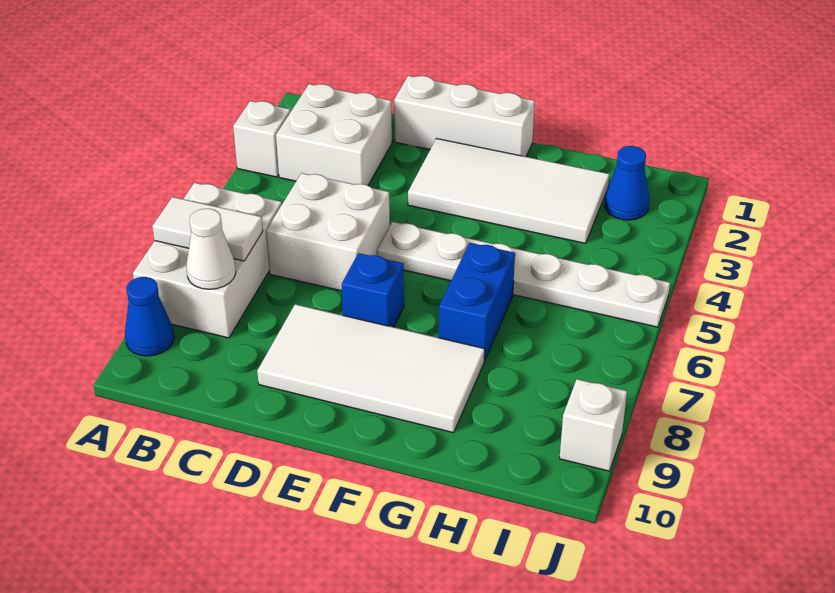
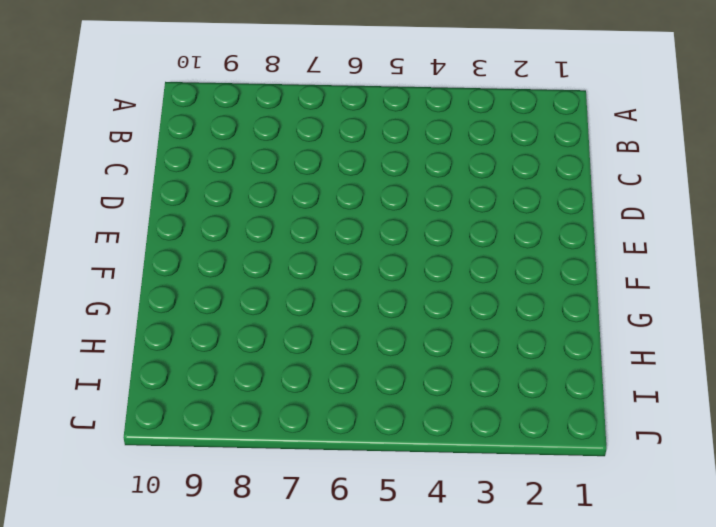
none -> white 1x1 brick [233,101,290,177]
none -> white 2x3 brick [133,183,282,338]
none -> blue 1x1 cone [125,277,174,356]

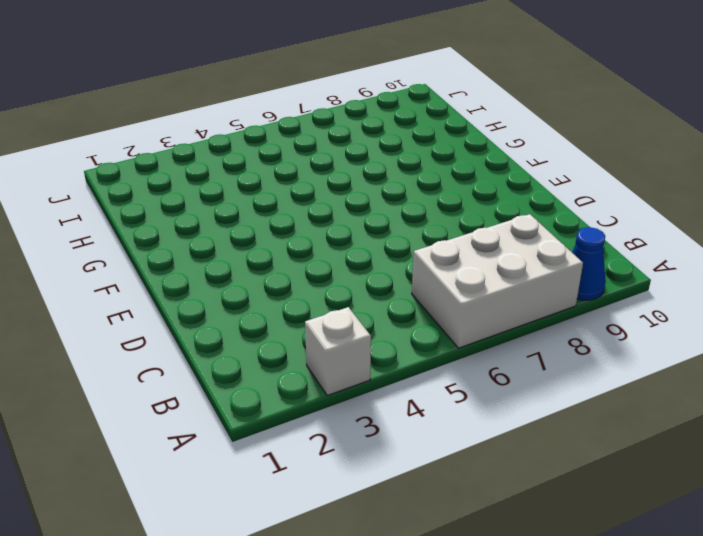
none -> white 2x2 brick [276,84,392,185]
none -> white 2x2 brick [266,173,390,291]
none -> white 1x3 brick [394,76,535,157]

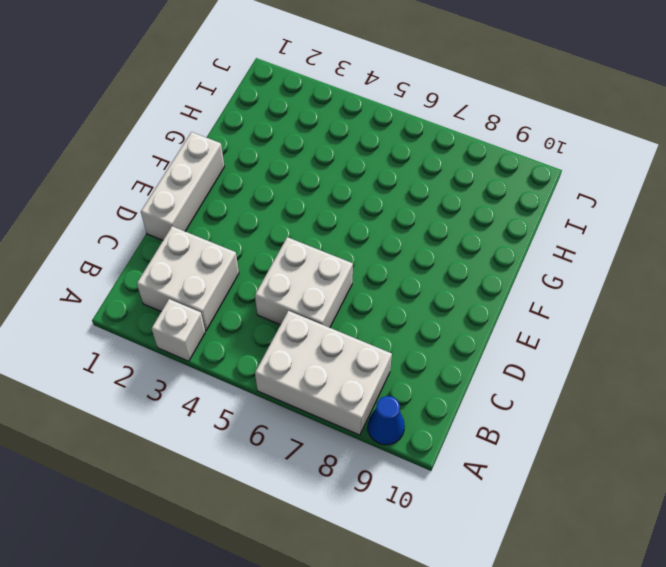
none -> white 2x4 tile [257,304,485,433]
none -> white 2x4 tile [408,139,609,243]
none -> white 1x6 plate [377,222,670,327]

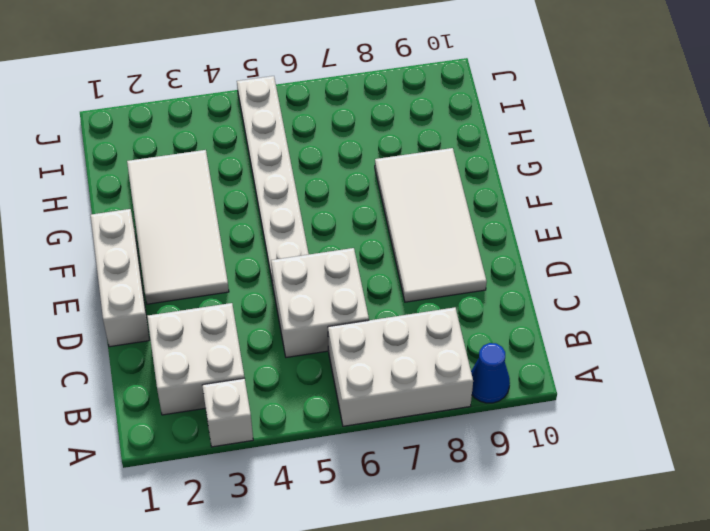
none -> blue 1x1 brick [342,253,404,327]
none -> blue 1x2 brick [439,243,515,361]
none -> blue 1x1 cone [604,146,649,220]

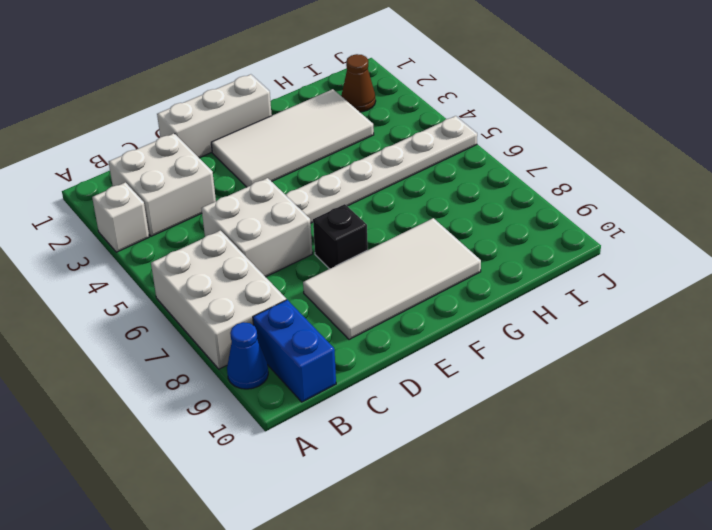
blue 1x2 brick [253,300,336,402] -> blue 1x2 brick moved to [439,243,515,361]
black 1x1 brick [313,204,368,269] -> blue 1x1 brick [342,253,404,327]
brown 1x1 cone [341,54,376,112] -> blue 1x1 cone [604,146,649,220]
none -> white 1x1 brick [560,379,627,471]
none -> white 1x2 tile [152,197,263,261]
none -> white 1x1 cone [186,209,236,289]

